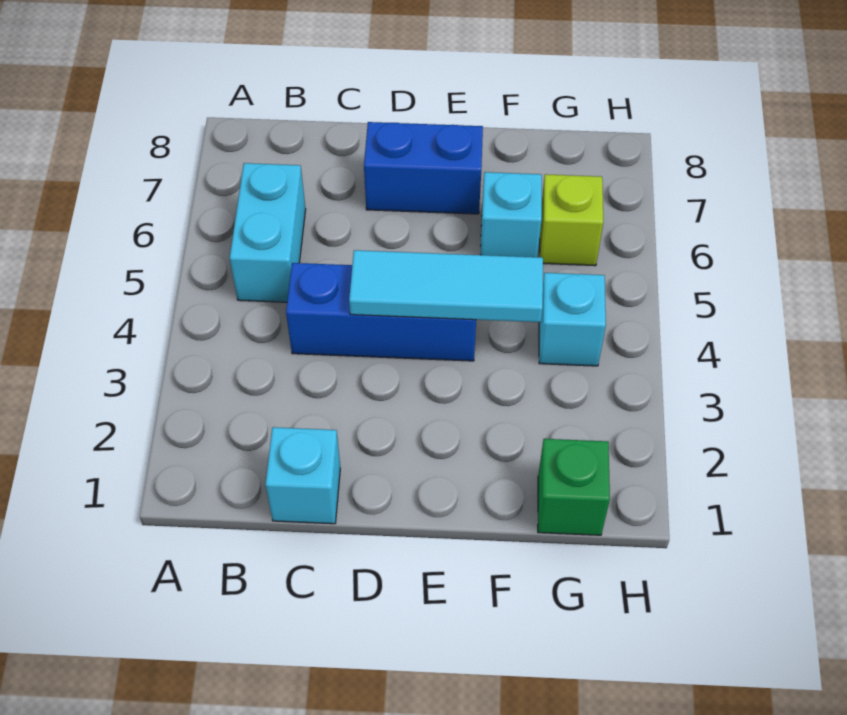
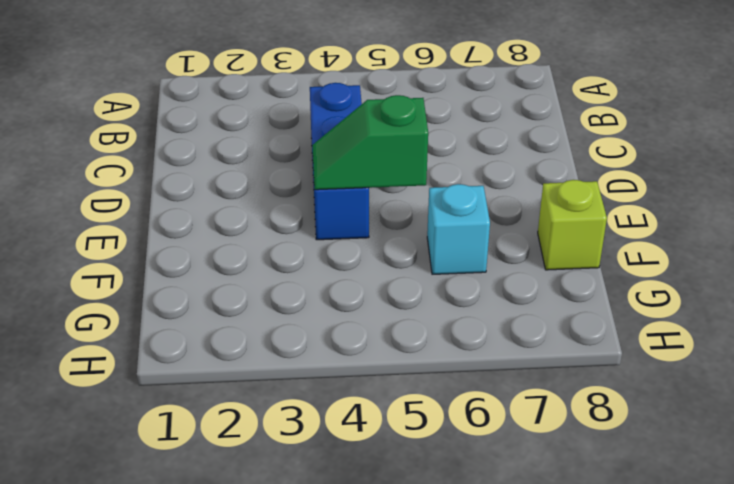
green 1x2 slope [312,95,428,190] -> cyan 1x3 tile [349,250,543,322]
lime 1x1 brick [538,180,607,270] -> lime 1x1 brick moved to [540,174,603,266]
none -> cyan 1x2 brick [230,163,306,302]
none -> cyan 1x1 brick [265,427,340,524]

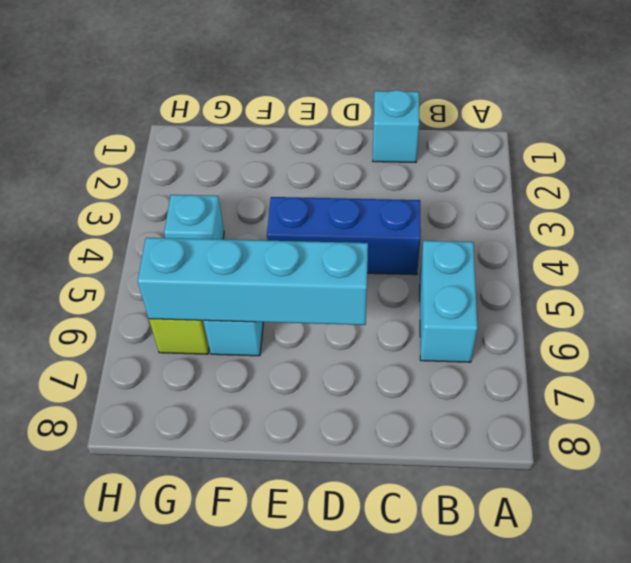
cyan 1x4 brick [138,238,368,325] -> none
none -> blue 1x2 brick [364,122,483,214]
none -> green 1x1 brick [538,439,610,535]

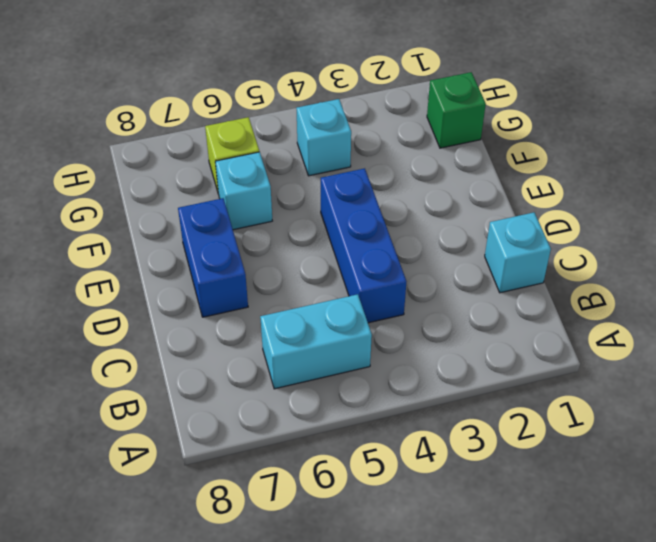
none -> cyan 1x3 tile [349,250,543,322]

